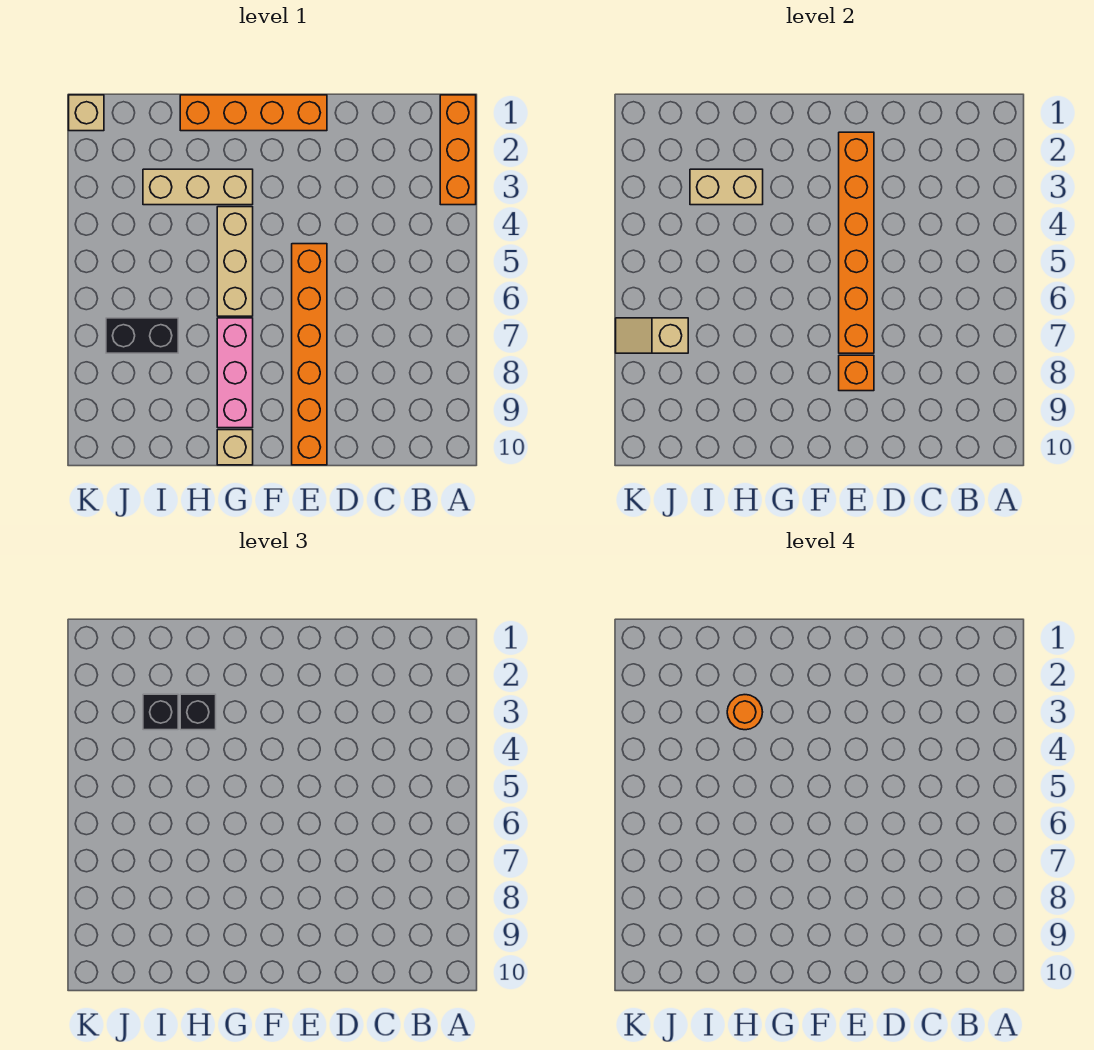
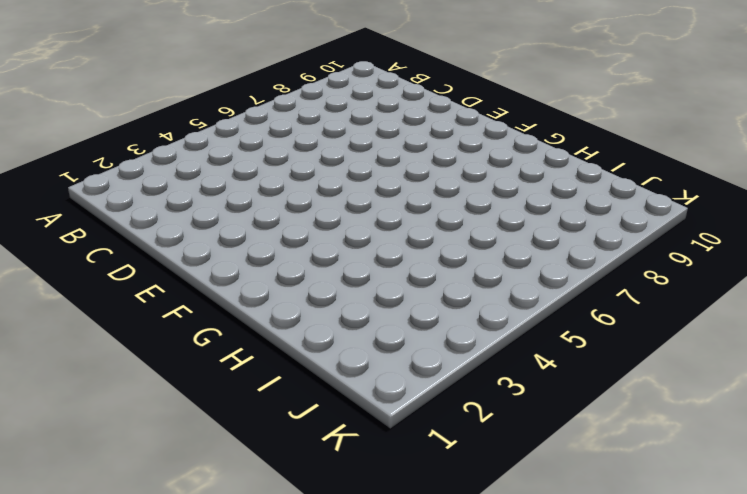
none -> orange 1x3 brick [440,95,476,205]
none -> orange 1x4 brick [180,95,327,131]
none -> orange 1x6 brick [292,244,327,465]

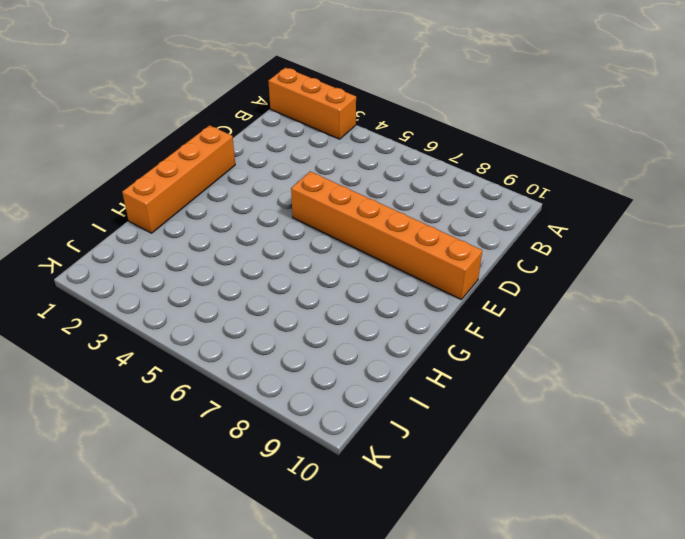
none -> tan 1x3 brick [143,169,253,205]
none -> tan 1x3 brick [217,207,253,316]
none -> pink 1x3 brick [217,318,253,428]

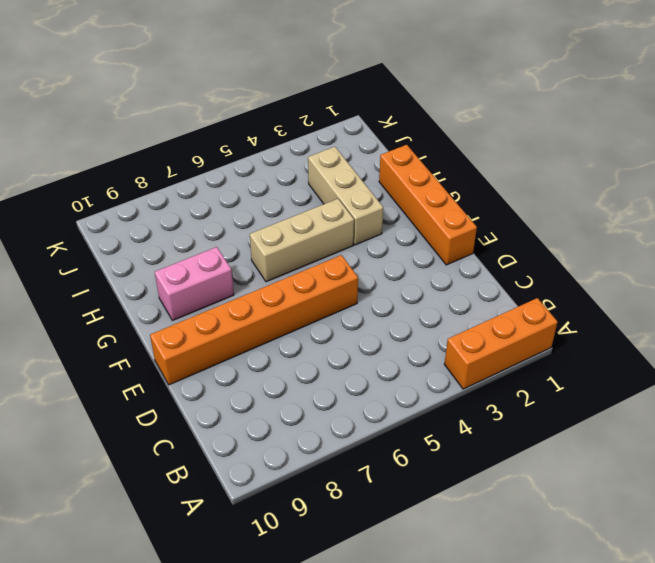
pink 1x2 brick [155,247,234,321] -> pink 1x3 brick [217,318,253,428]
none -> tan 1x1 brick [217,430,253,465]
none -> black 1x2 brick [106,318,178,353]
none -> tan 1x1 brick [69,95,104,131]

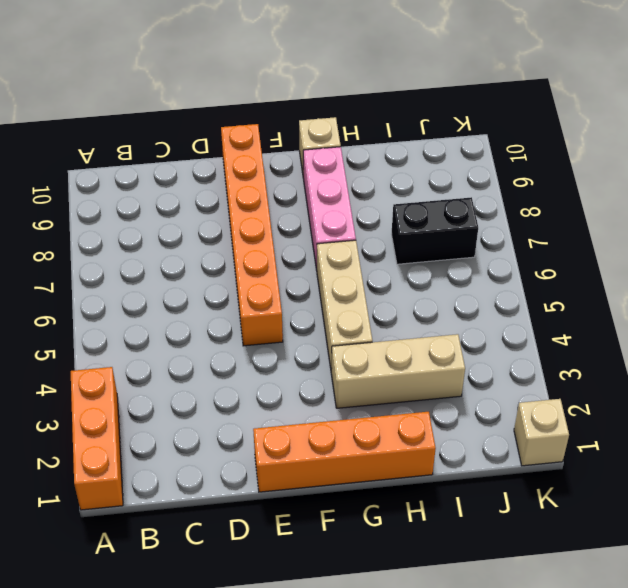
none -> orange 1x6 brick [839,132,874,353]
none -> orange 1x1 brick [839,355,874,391]
none -> tan 1x2 brick [690,169,763,205]

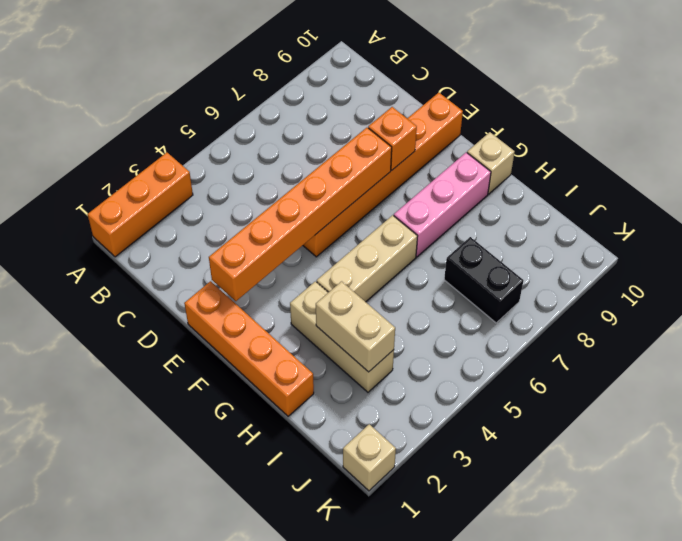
none -> tan 1x2 slope [616,318,688,353]
none -> black 1x1 brick [180,694,216,730]
none -> black 1x1 brick [143,694,178,730]

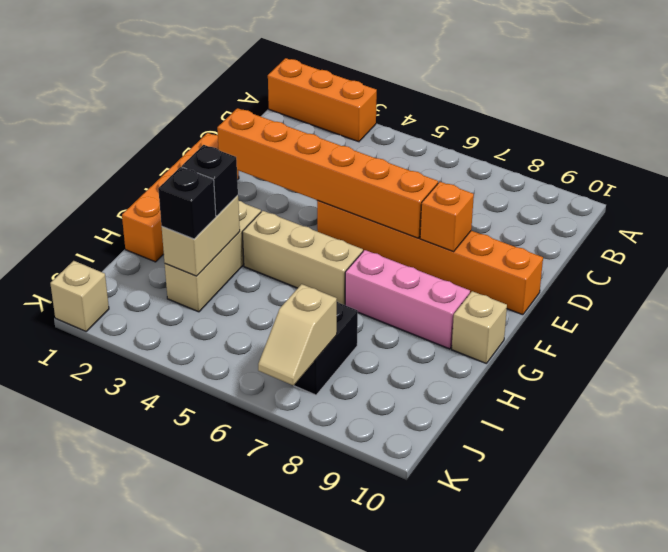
none -> orange 1x1 round brick [727,695,763,730]

